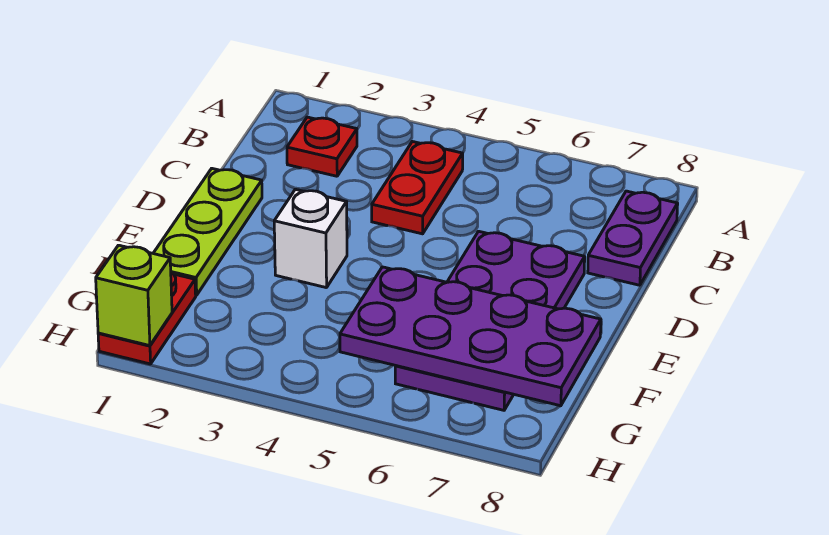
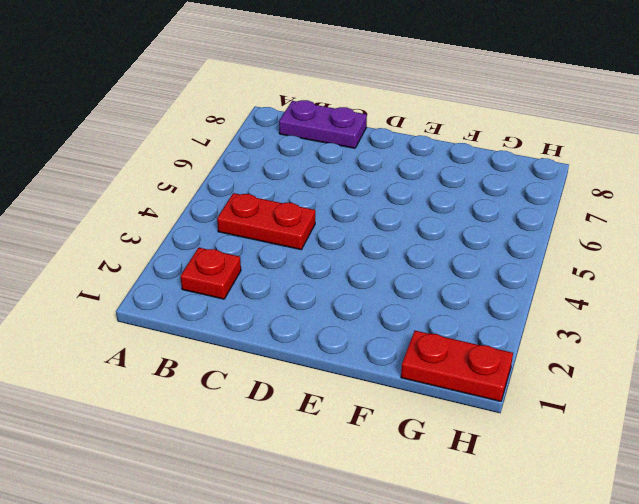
none -> lime 1x3 plate [153,169,262,295]
none -> purple 2x4 plate [395,231,585,410]

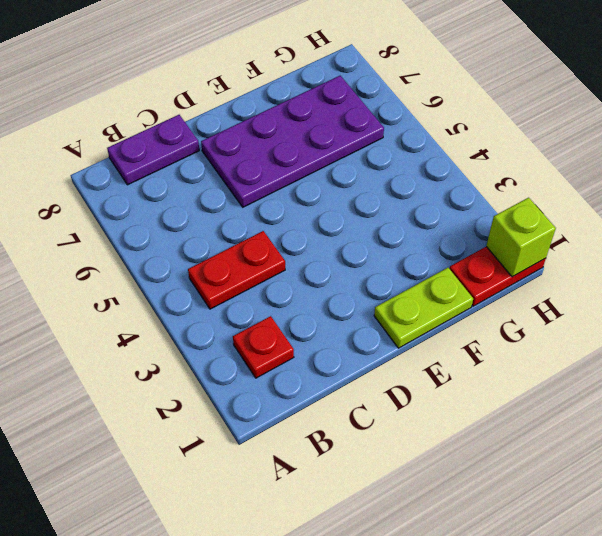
lime 1x2 plate [374,268,473,348] -> lime 1x3 plate [153,169,262,295]
none -> white 1x1 brick [274,189,347,288]
none -> purple 2x4 plate [340,267,601,406]

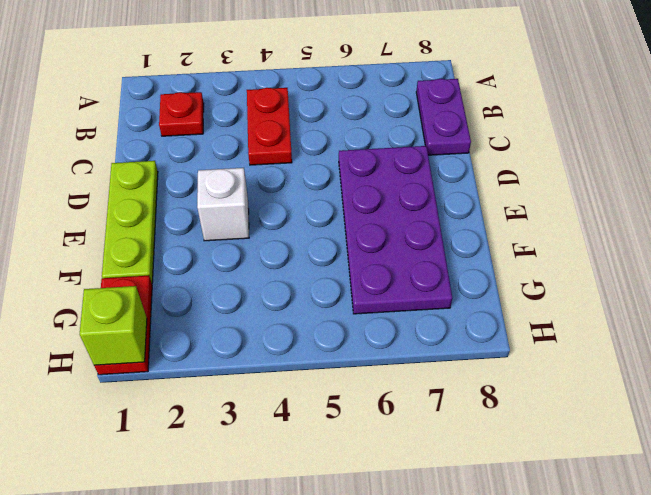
none -> purple 2x4 plate [340,267,601,406]

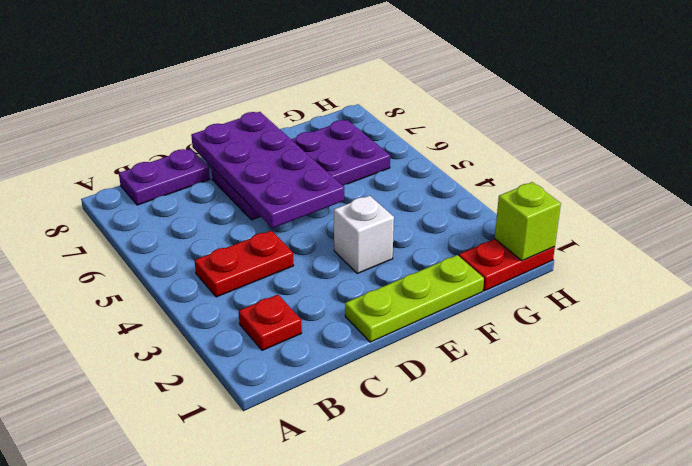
purple 2x4 plate [191,112,344,228] -> purple 2x4 plate moved to [340,267,601,406]

